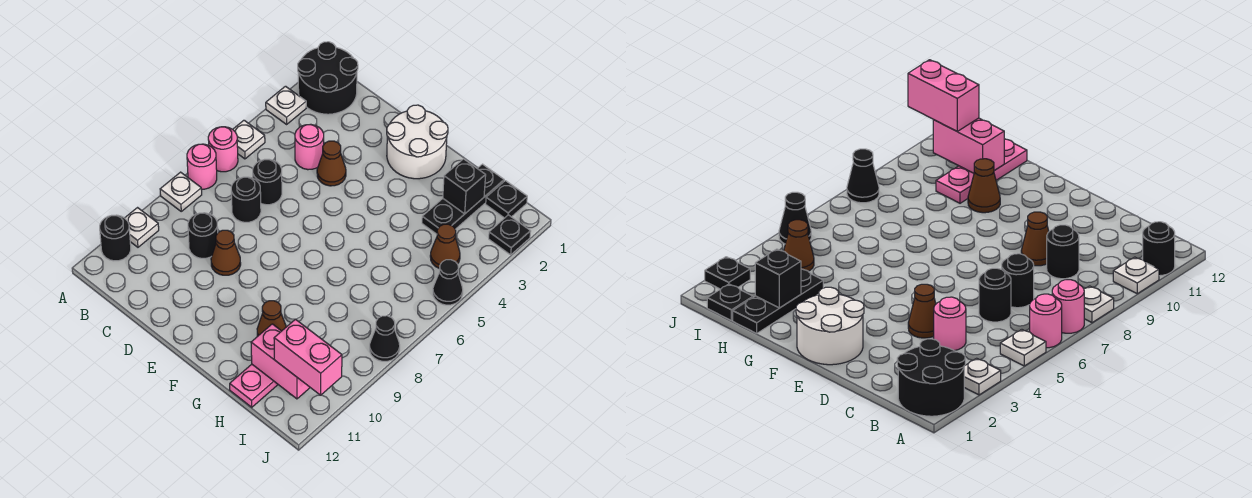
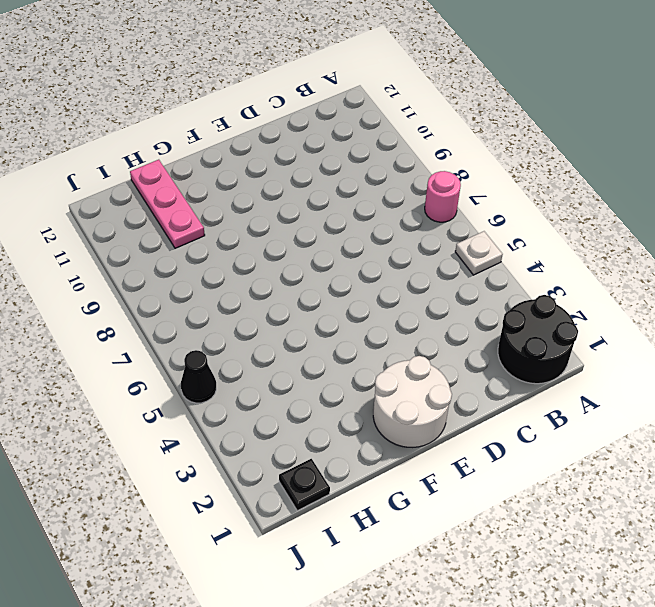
none -> white 1x1 plate [266,86,306,124]
none -> pink 1x1 round brick [208,127,238,172]
none -> white 1x1 plate [160,172,202,211]

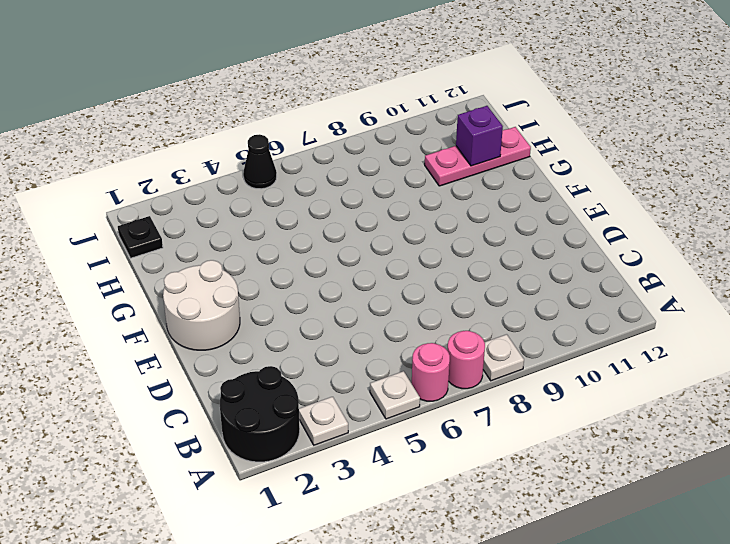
purple 1x1 brick [456,106,503,166] -> pink 1x2 brick [251,324,310,399]
none -> white 1x1 plate [125,208,159,247]
none -> black 1x1 round brick [100,215,131,261]
none -> pink 1x1 round brick [295,124,324,170]

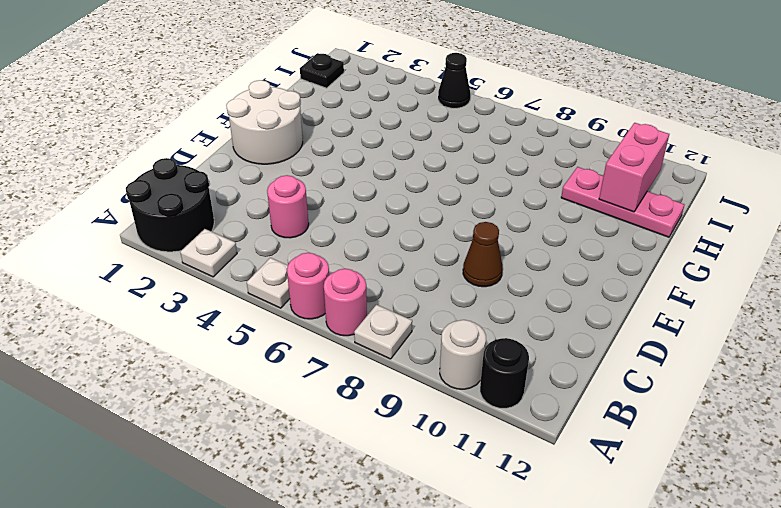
white 1x1 round brick [440,320,486,389] -> white 1x1 plate [125,208,159,247]
none -> black 1x1 round brick [253,159,282,205]
none -> black 1x1 round brick [231,177,261,222]
none -> black 1x1 round brick [188,213,218,258]

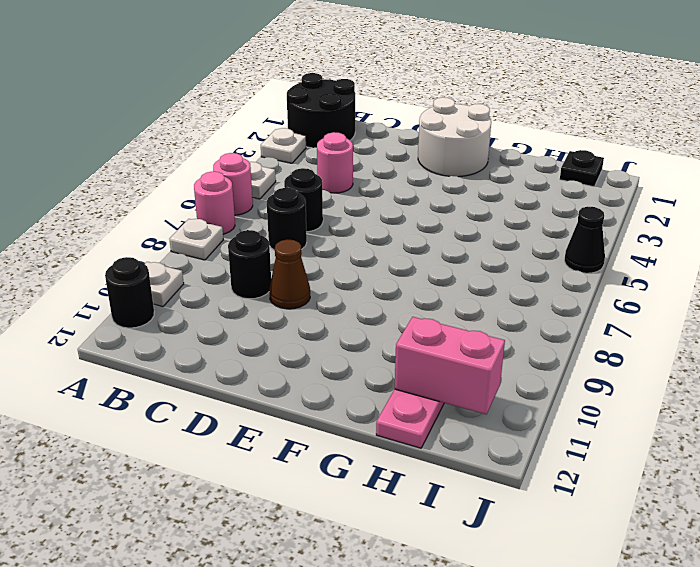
none -> brown 1x1 cone [317,141,346,186]
none -> brown 1x1 cone [257,301,286,337]
none -> black 1x3 plate [422,164,504,234]

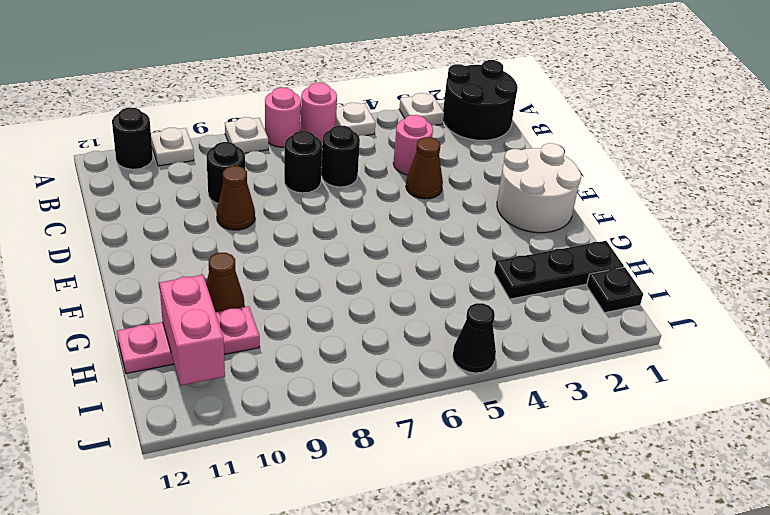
none -> brown 1x1 cone [430,224,460,269]
none -> black 1x1 plate [489,215,531,255]
none -> black 1x1 cone [370,316,400,361]

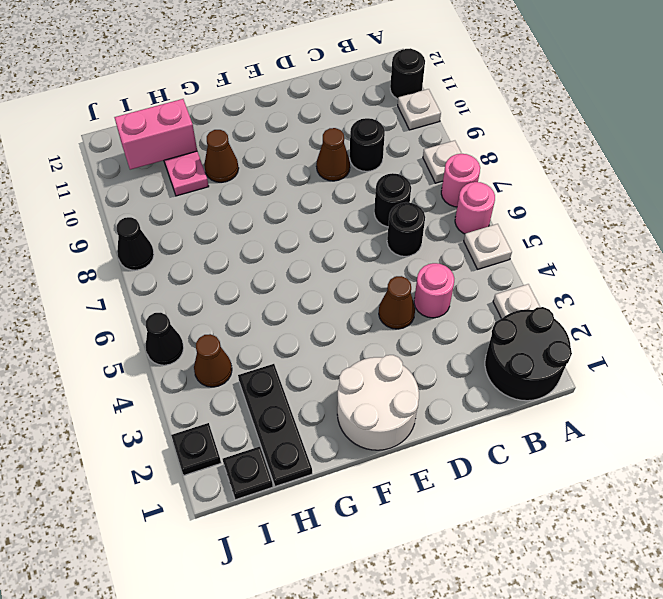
none -> black 1x1 brick [443,159,486,214]
none -> pink 1x2 brick [274,319,342,395]

